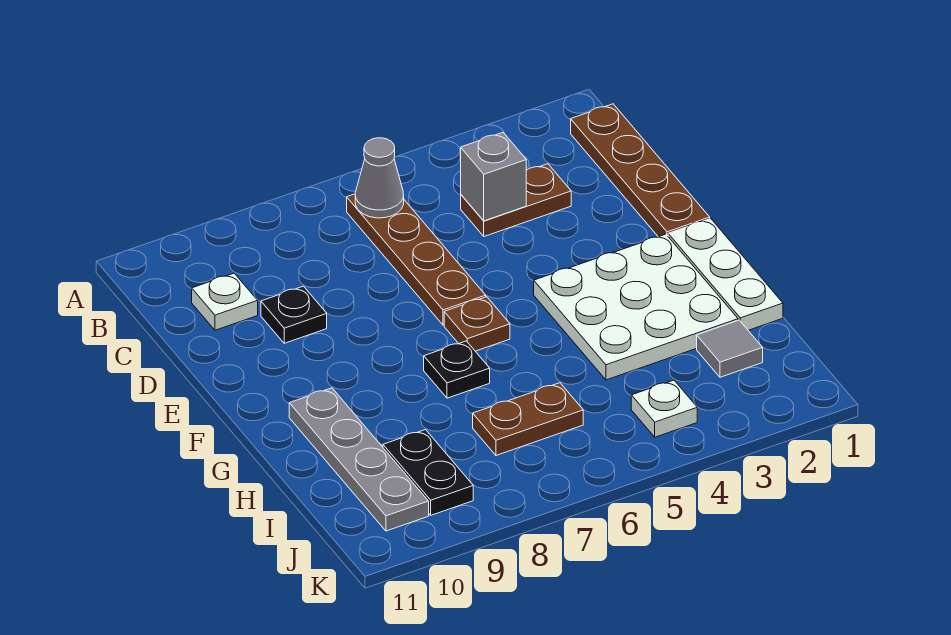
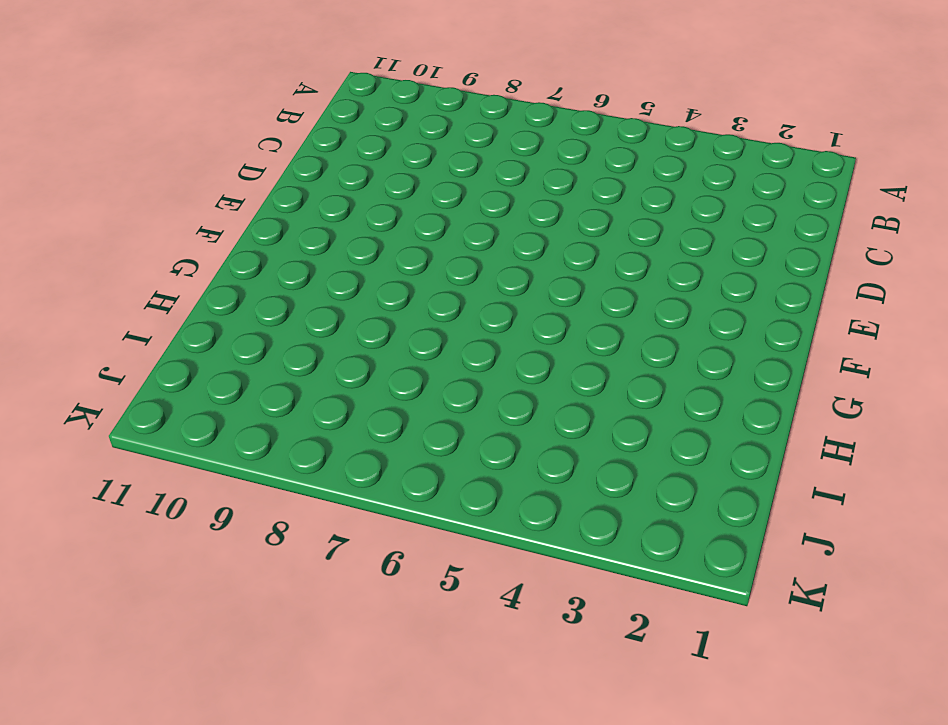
none -> brown 1x4 plate [571,104,710,237]
none -> brown 1x4 plate [347,194,486,325]
none -> brown 1x2 plate [461,164,571,236]

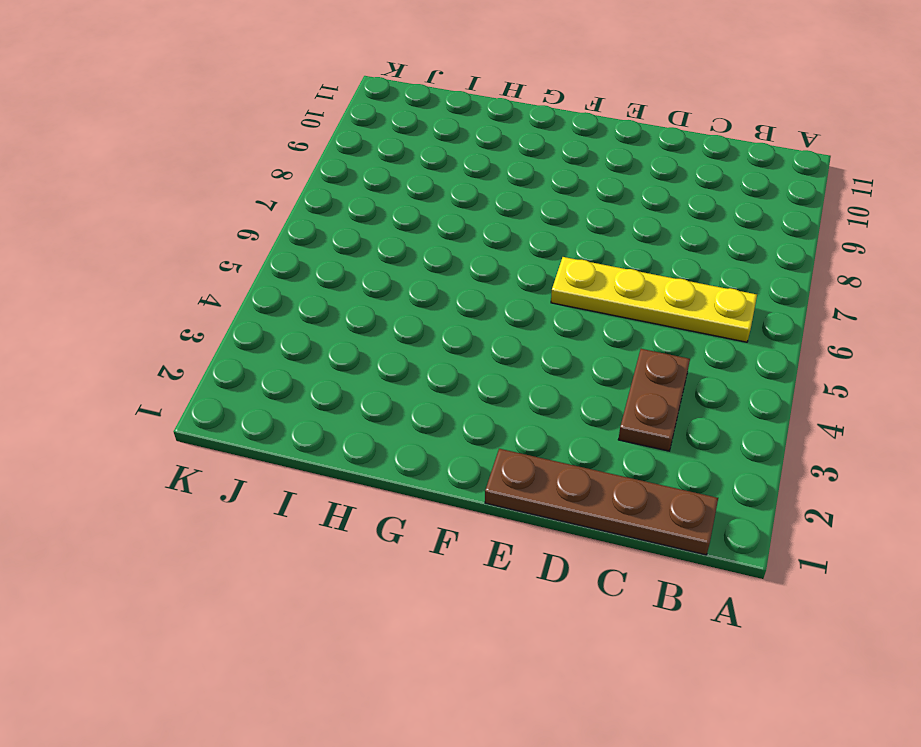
yellow 1x4 plate [551,257,757,342] -> brown 1x4 plate [347,194,486,325]
none -> white 1x1 plate [192,273,258,330]
none -> black 1x1 plate [261,286,327,343]
none -> white 1x3 plate [668,219,783,330]

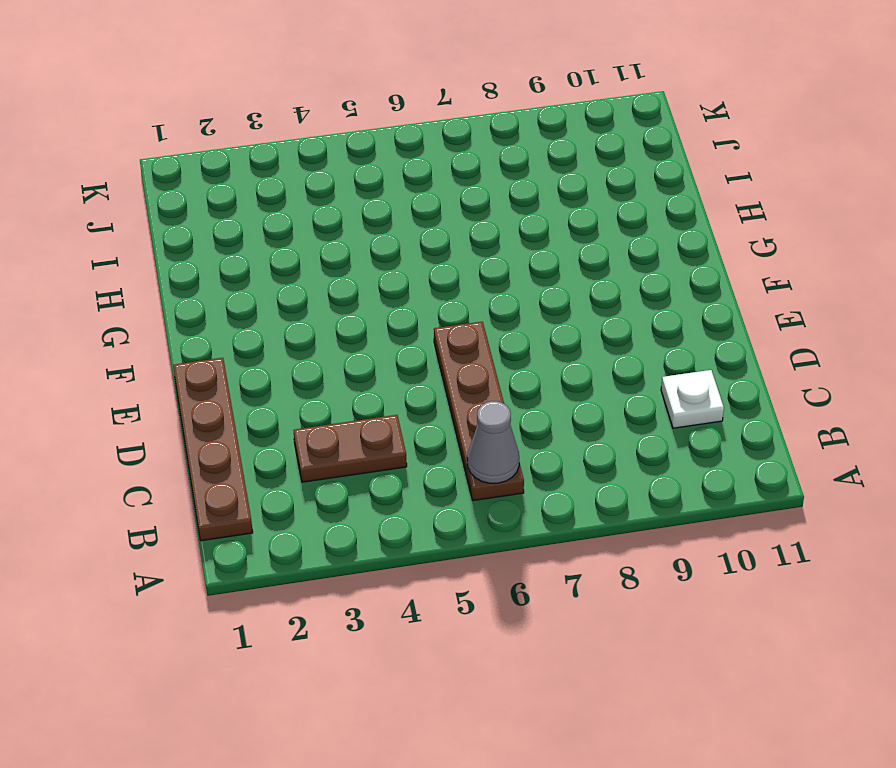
none -> black 1x1 plate [261,286,327,343]
none -> white 1x3 plate [668,219,783,330]
none -> white 3x3 plate [534,234,738,380]

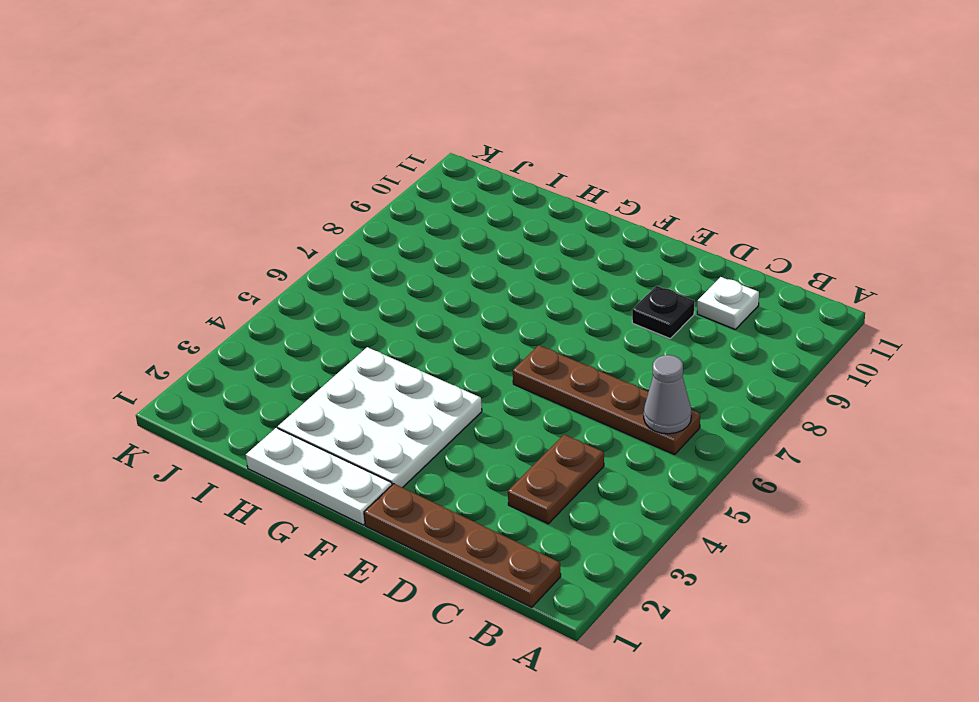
none -> brown 1x1 plate [444,297,510,351]
none -> black 1x1 plate [424,341,490,398]
none -> grey 1x4 plate [289,388,429,531]

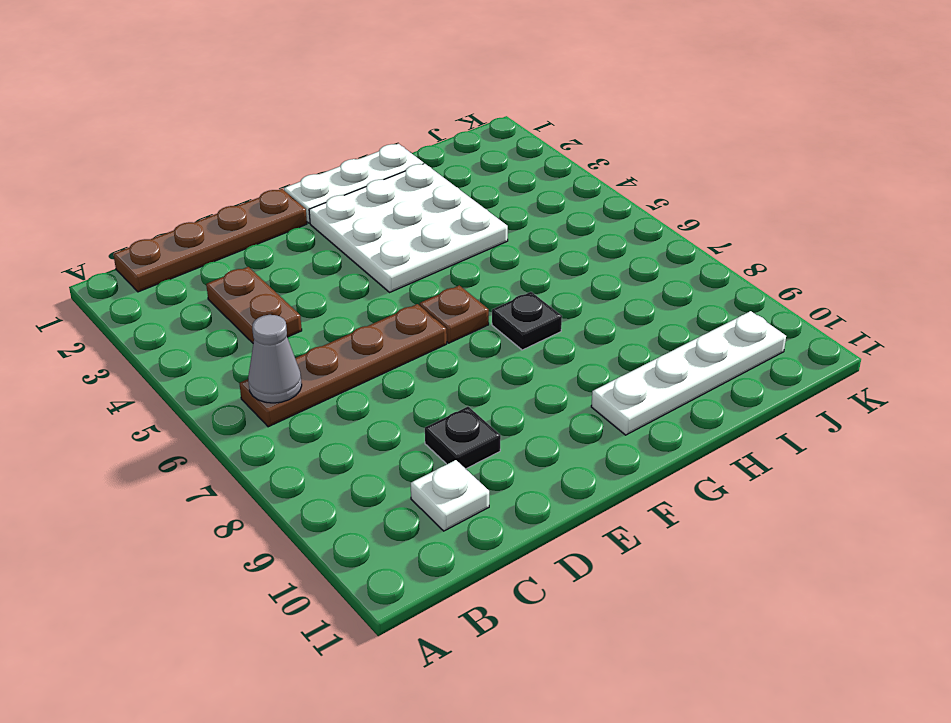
white 1x4 plate [591,311,786,435] -> grey 1x4 plate [289,388,429,531]
none -> grey 1x1 tile [697,320,763,377]
none -> brown 1x2 plate [473,383,583,455]
none -> black 1x2 plate [383,430,473,515]

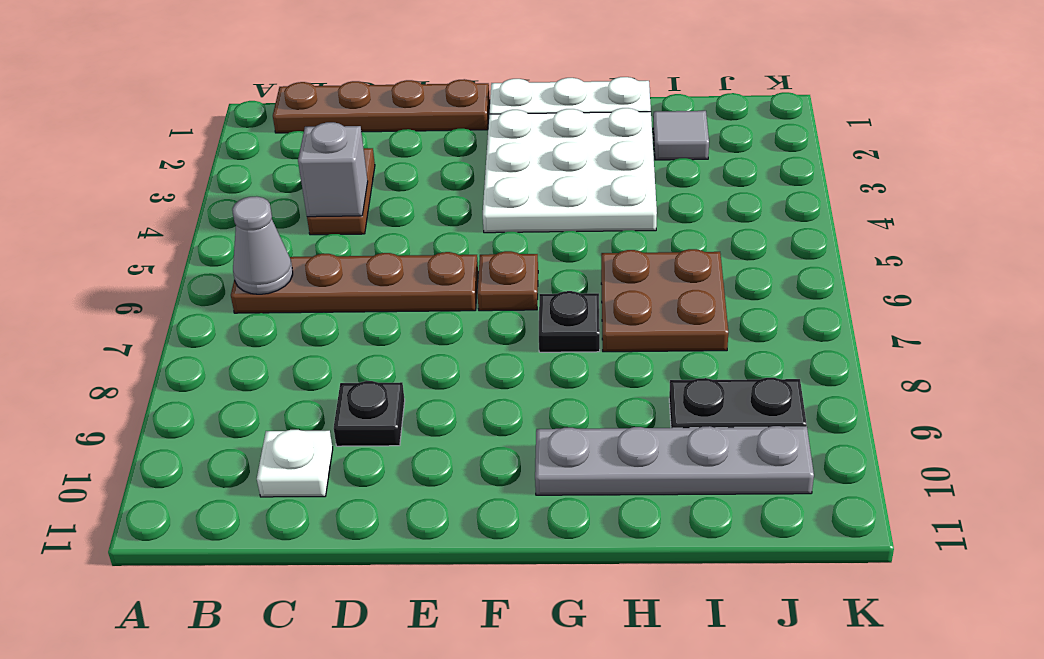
brown 2x2 plate [601,249,728,352] -> brown 1x2 plate [473,383,583,455]
none -> white 1x1 plate [631,380,697,437]

